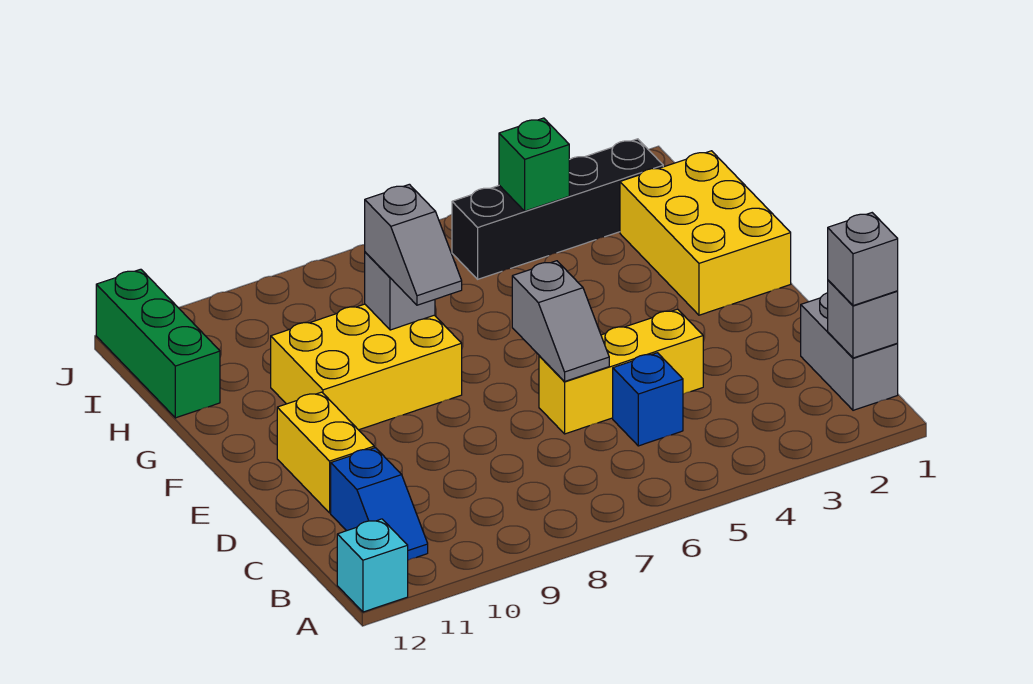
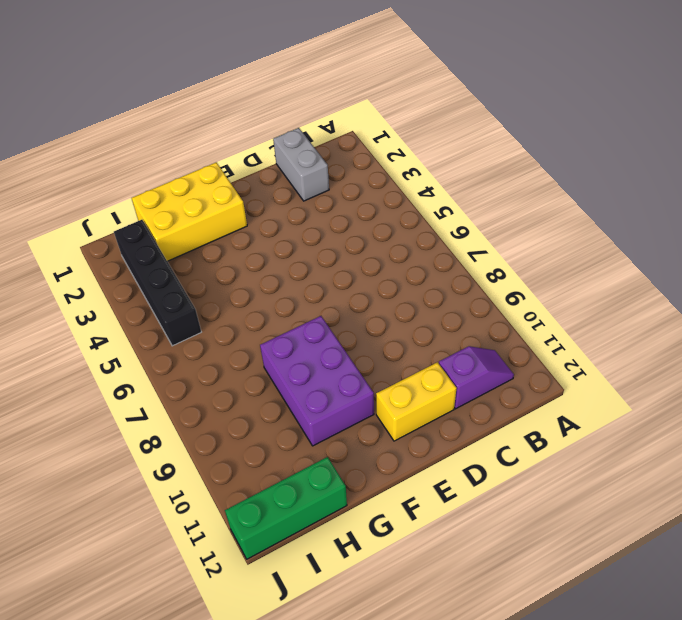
purple 1x2 slope [439,346,514,409] -> blue 1x2 slope [331,448,428,560]
grey 1x2 brick [273,128,329,201] -> grey 1x2 brick turned to [801,293,898,410]
purple 2x3 brick [260,316,374,446] -> yellow 2x3 brick [271,304,462,430]
none -> cyan 1x1 brick [337,519,408,612]
none -> blue 1x1 brick [613,353,683,446]
none -> yellow 1x3 brick [539,309,703,434]

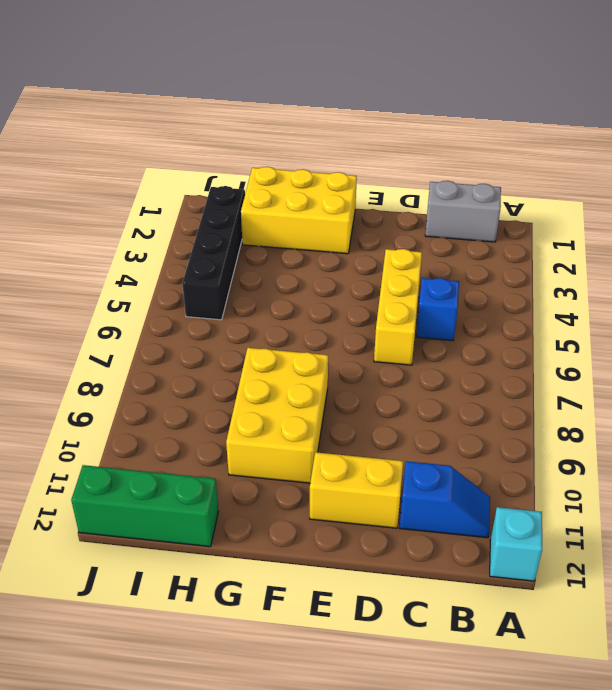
none -> grey 1x1 brick [828,280,898,358]
none -> grey 1x2 slope [512,261,609,381]
none -> grey 1x1 brick [365,252,435,330]

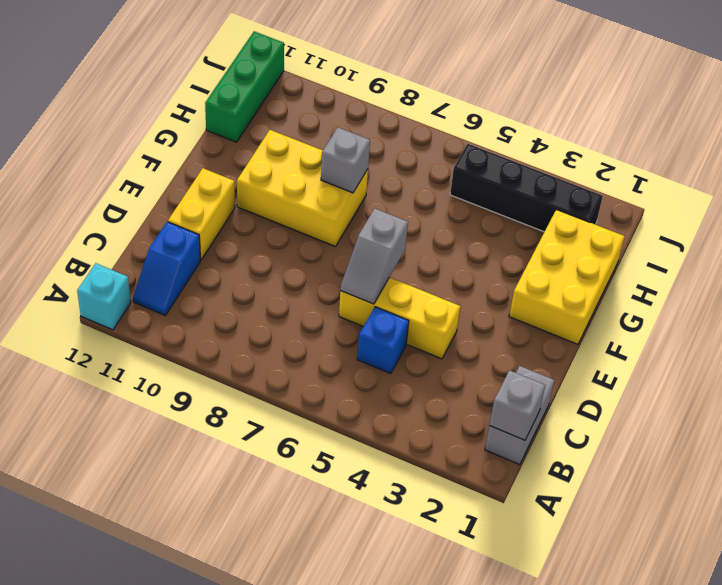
none -> green 1x1 brick [499,118,569,211]
none -> grey 1x1 brick [828,213,898,306]
none -> grey 1x2 slope [365,184,462,305]

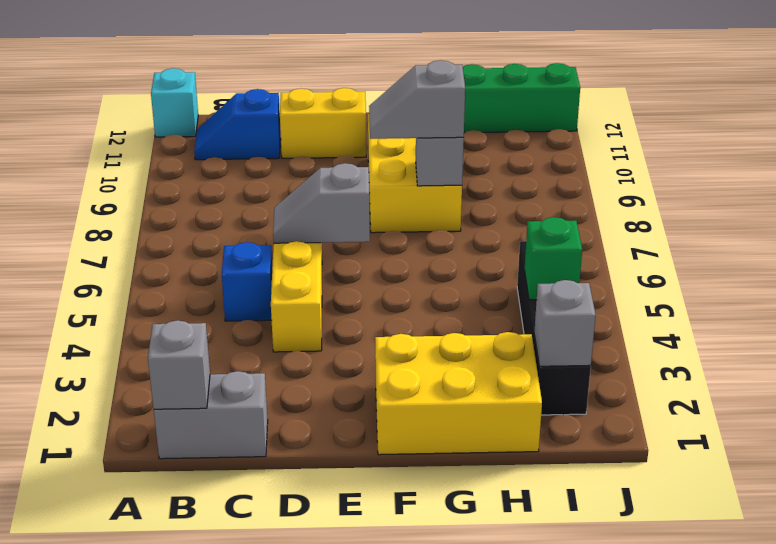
grey 1x1 brick [534,280,596,366] -> grey 1x1 brick moved to [828,213,898,306]

